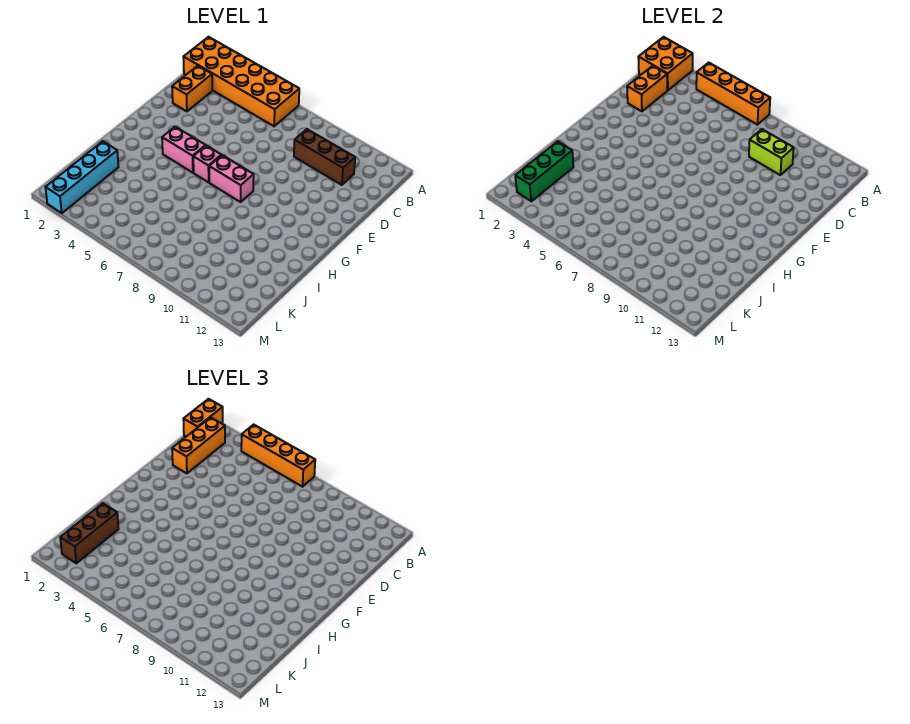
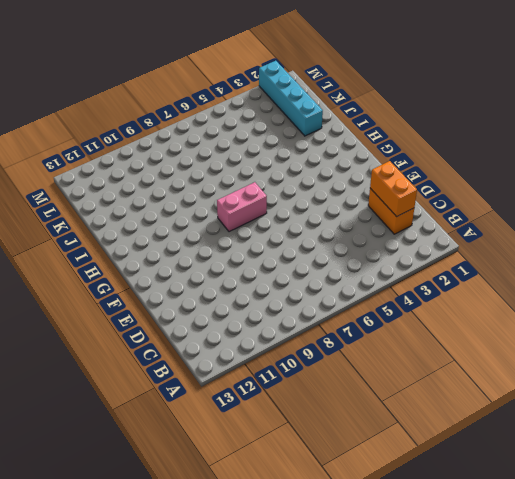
none -> orange 2x6 brick [183,37,299,126]
none -> brown 1x3 brick [294,129,355,185]
none -> pink 1x2 brick [162,127,206,173]

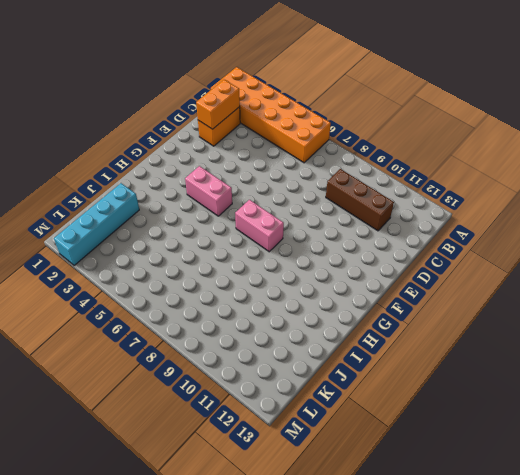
none -> pink 1x1 brick [193,146,221,182]
none -> orange 2x2 brick [638,37,693,90]
none -> orange 1x4 brick [696,63,770,125]

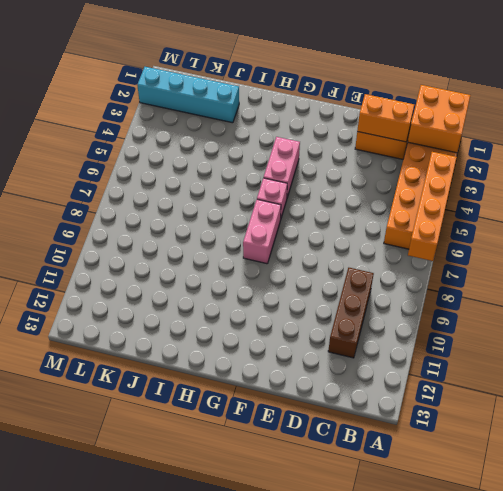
none -> lime 1x2 brick [749,129,794,175]
none -> green 1x3 brick [515,141,573,201]
none -> orange 1x2 brick [183,399,223,437]

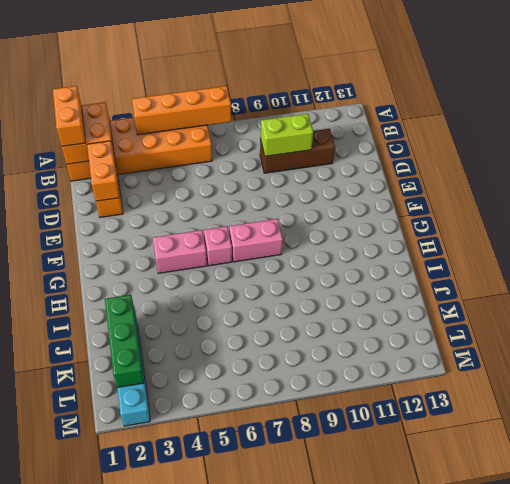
none -> orange 1x4 brick [241,425,315,487]
none -> orange 1x3 brick [172,417,225,473]
none -> brown 1x3 brick [60,503,118,563]

